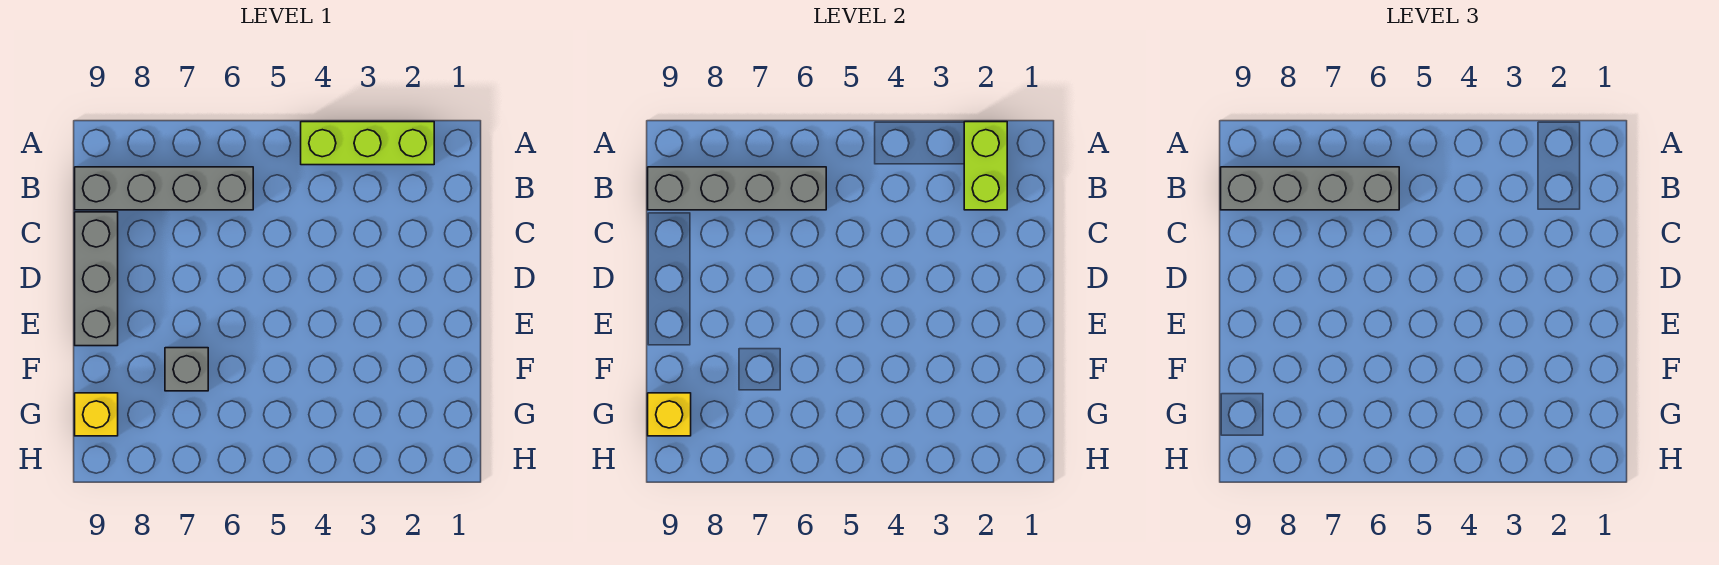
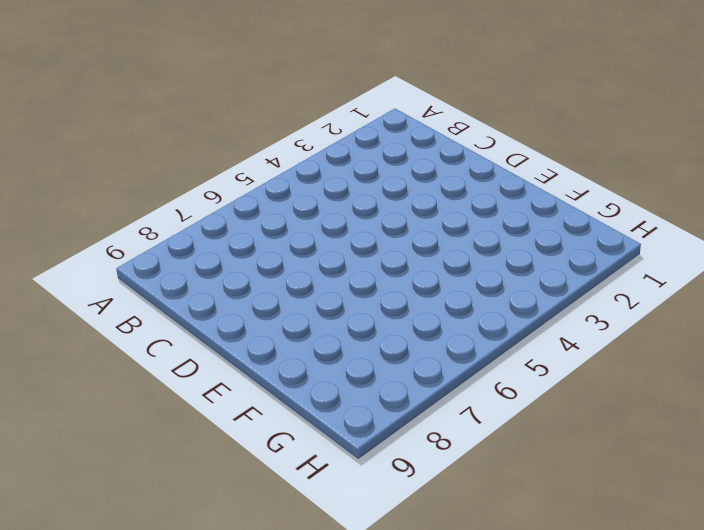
none -> lime 1x3 brick [301,122,434,165]
none -> grey 1x4 brick [75,167,253,210]

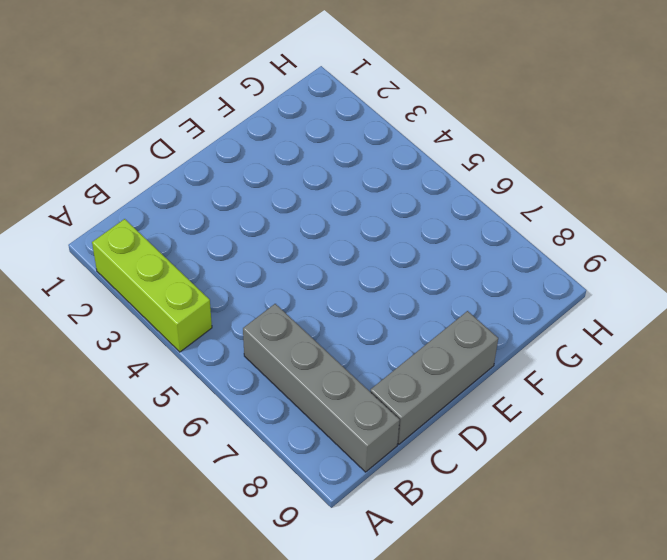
none -> grey 1x1 brick [165,348,208,391]
none -> yellow 1x1 brick [75,393,118,436]

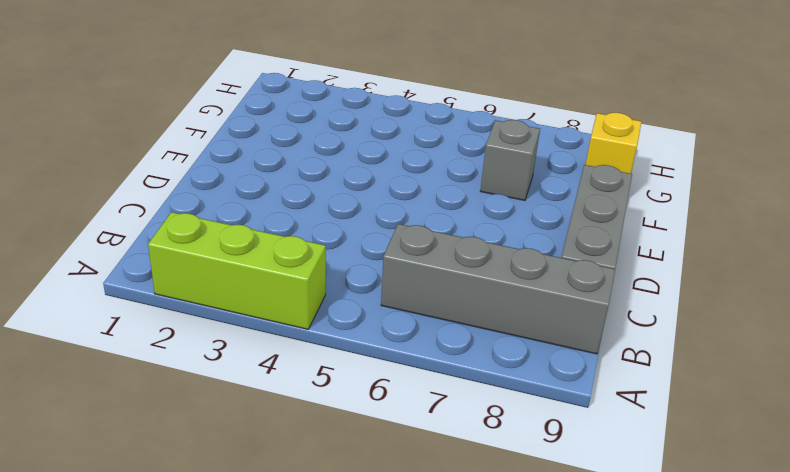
none -> lime 1x2 brick [964,122,1007,210]
none -> grey 1x4 brick [648,167,826,210]

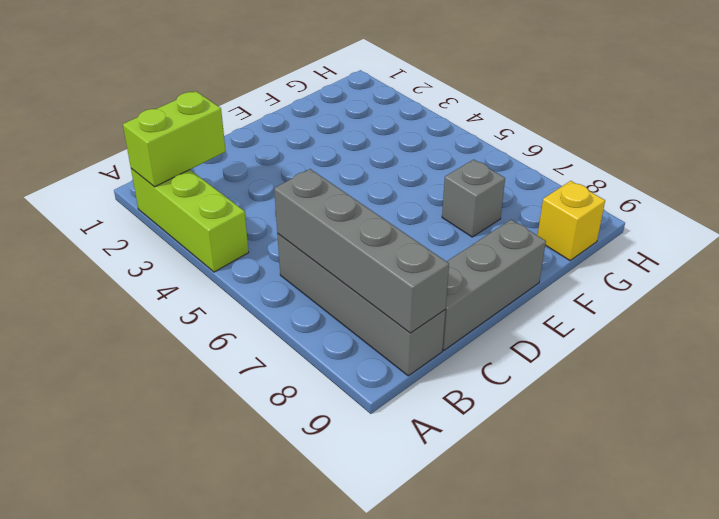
none -> yellow 1x1 brick [648,393,691,436]
none -> grey 1x4 brick [1221,167,1399,210]

